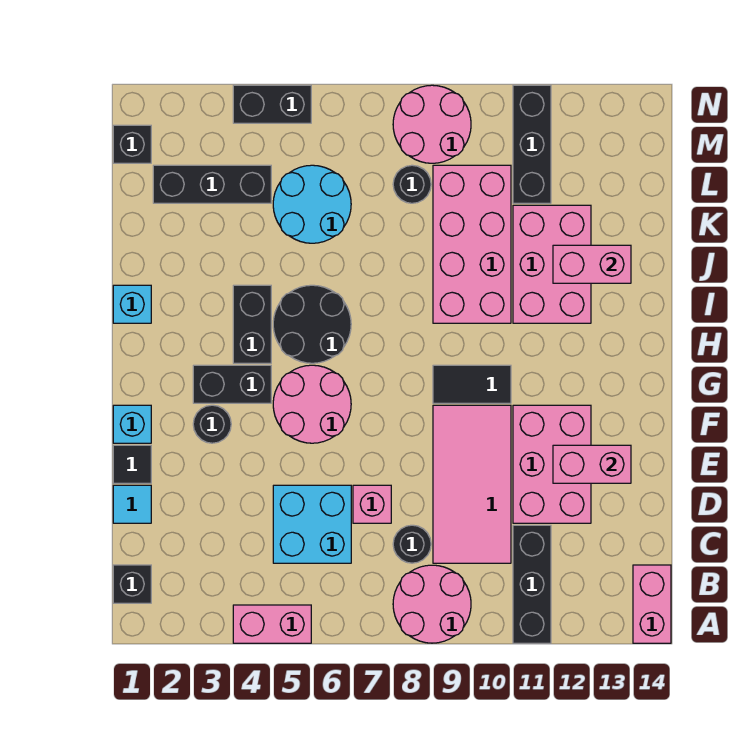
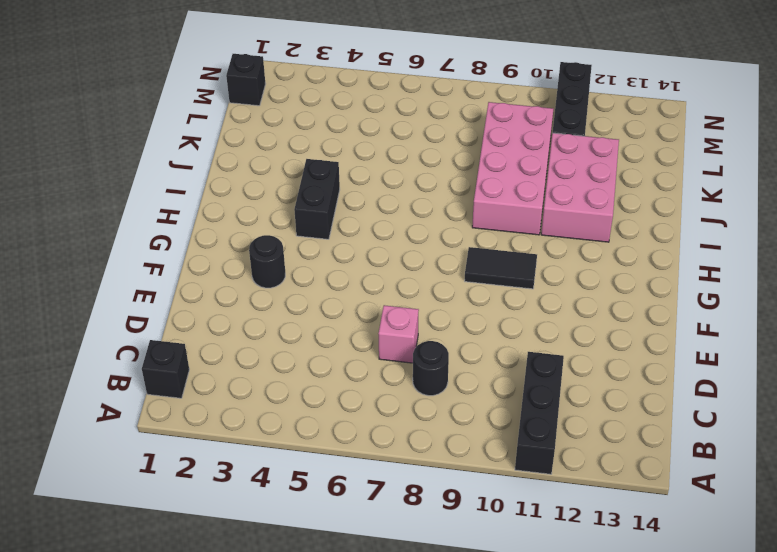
none -> pink 1x2 brick [233,605,311,643]
none -> pink 2x2 round brick [393,565,471,643]
none -> pink 1x2 brick [633,565,671,643]
none -> cyan 2x2 brick [273,485,351,563]

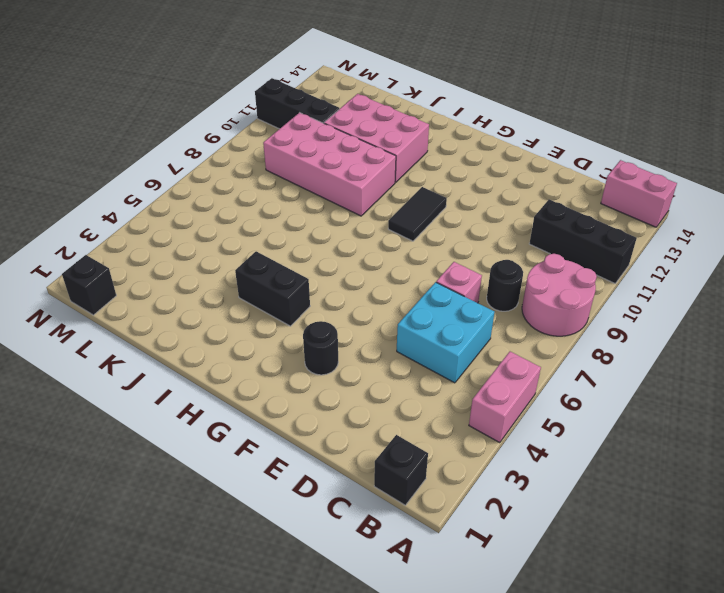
none -> pink 2x4 tile [433,405,511,563]
none -> cyan 1x1 tile [113,485,151,523]
none -> pink 2x3 brick [513,405,591,523]
none -> black 1x1 tile [113,445,151,483]

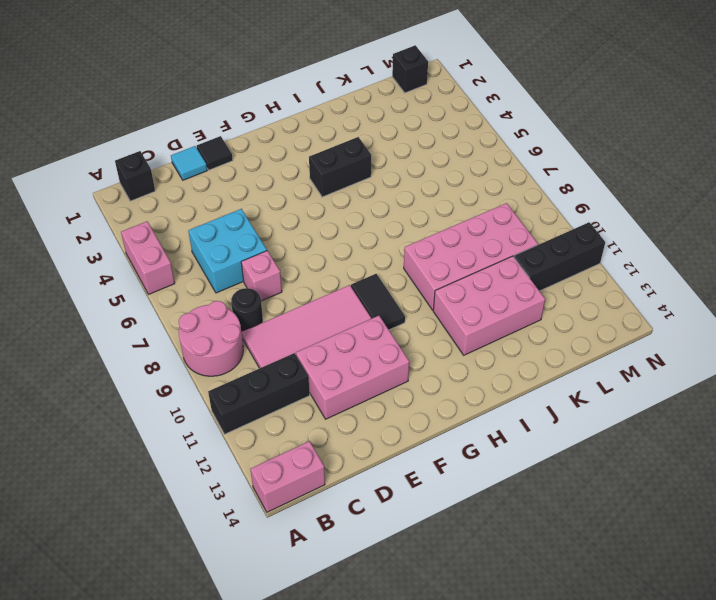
none -> cyan 1x1 brick [113,405,151,443]
none -> black 1x1 round brick [193,405,231,443]
none -> pink 2x2 round brick [273,365,351,443]
none -> black 1x2 brick [193,365,271,403]

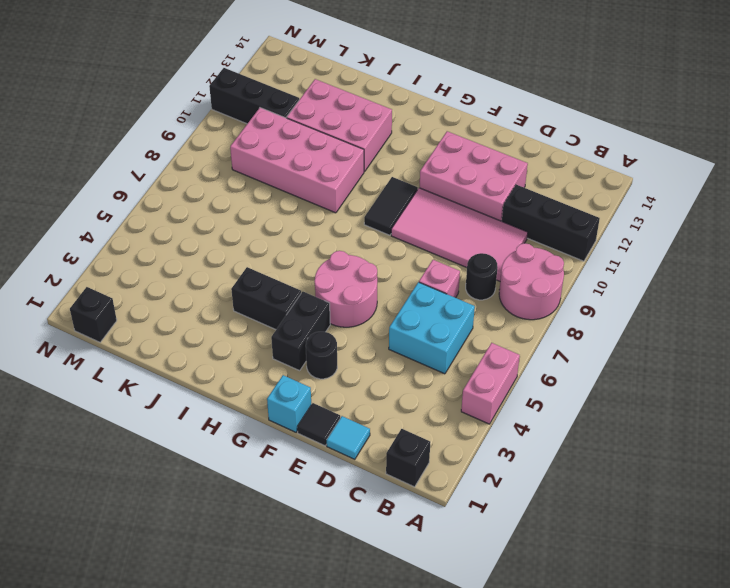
none -> pink 1x2 brick [633,565,671,643]
none -> black 2x2 round brick [273,285,351,363]
none -> cyan 1x1 brick [113,285,151,323]
none -> cyan 2x2 round brick [273,165,351,243]

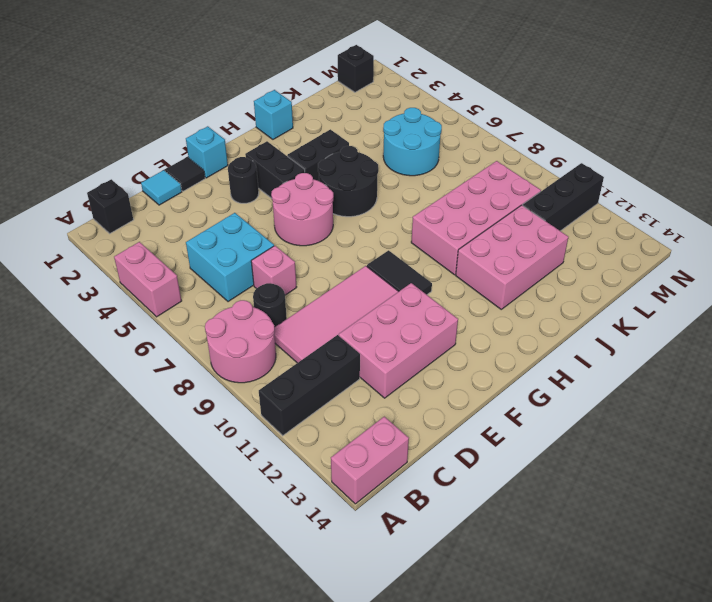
none -> black 1x3 brick [153,165,271,203]
none -> black 1x1 round brick [393,165,431,203]
none -> pink 2x2 round brick [393,85,471,163]
none -> black 1x2 brick [233,85,311,123]

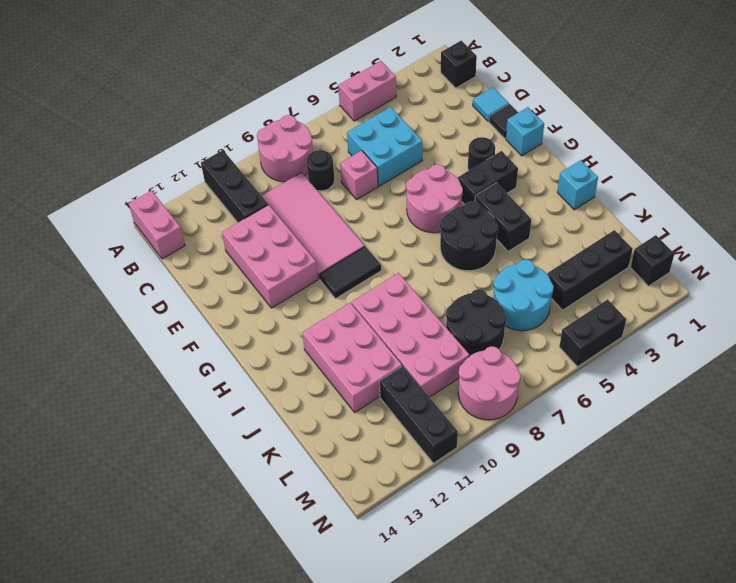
black 2x2 round brick [446,289,507,356] -> black 1x1 round brick [393,165,431,203]
none -> pink 1x2 brick [553,445,631,483]
none -> pink 1x2 brick [553,245,631,283]

